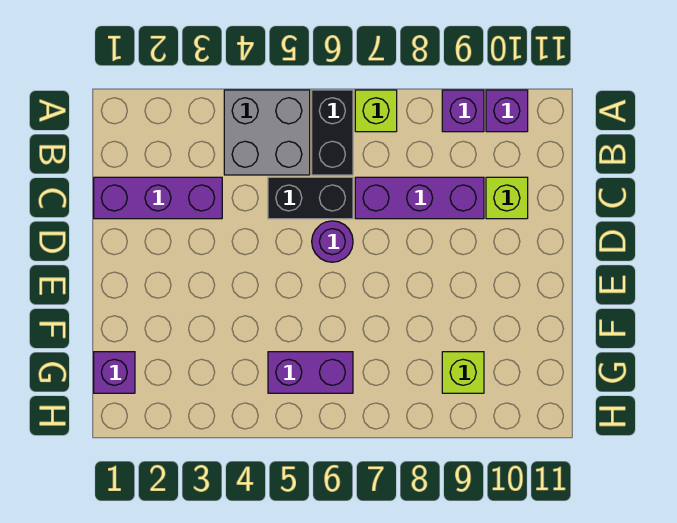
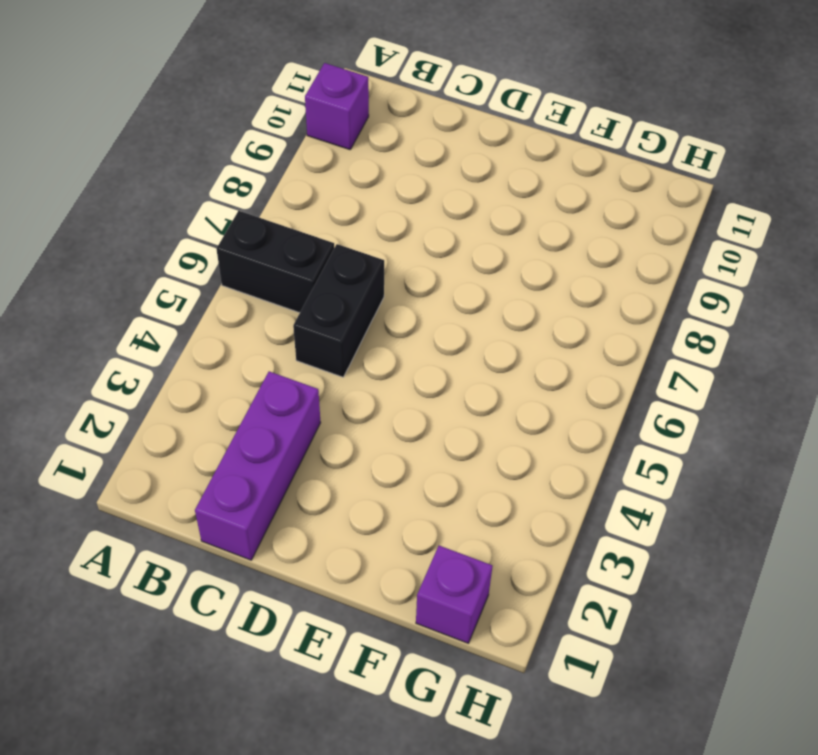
none -> grey 2x2 brick [224,90,310,175]
none -> lime 1x1 brick [355,90,397,132]
none -> purple 1x1 brick [442,90,484,132]

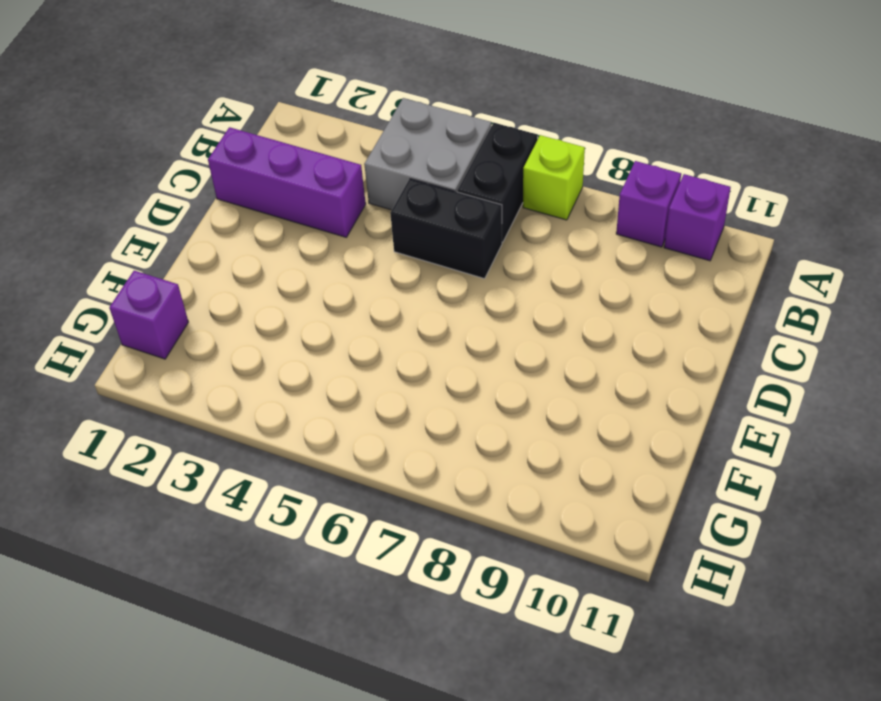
none -> purple 1x3 brick [355,177,484,219]
none -> lime 1x1 brick [486,177,528,219]
none -> purple 1x1 round brick [312,221,353,262]

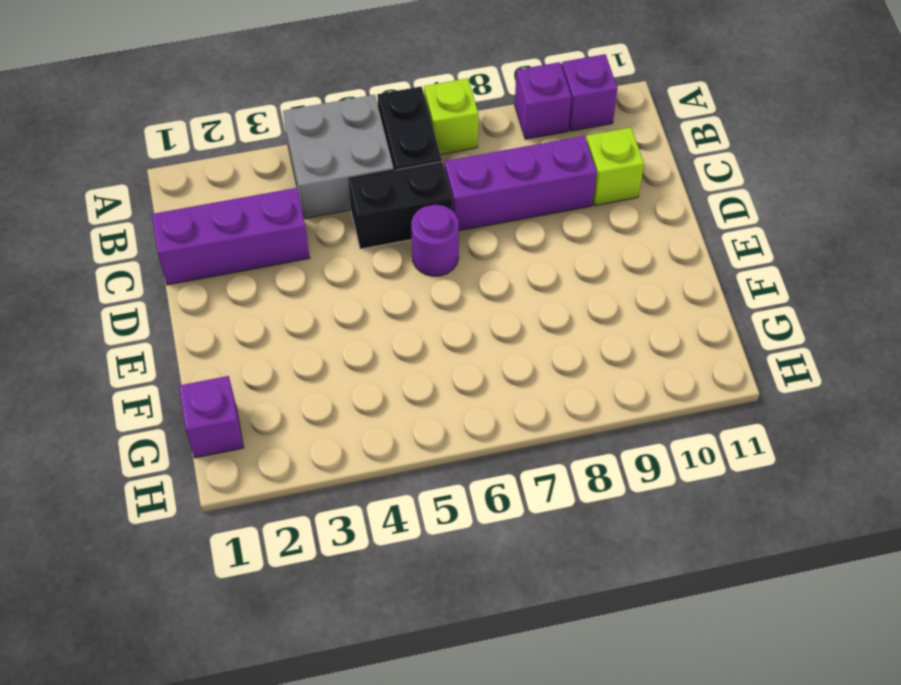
none -> purple 1x2 brick [268,352,353,393]
none -> lime 1x1 brick [442,352,484,393]

